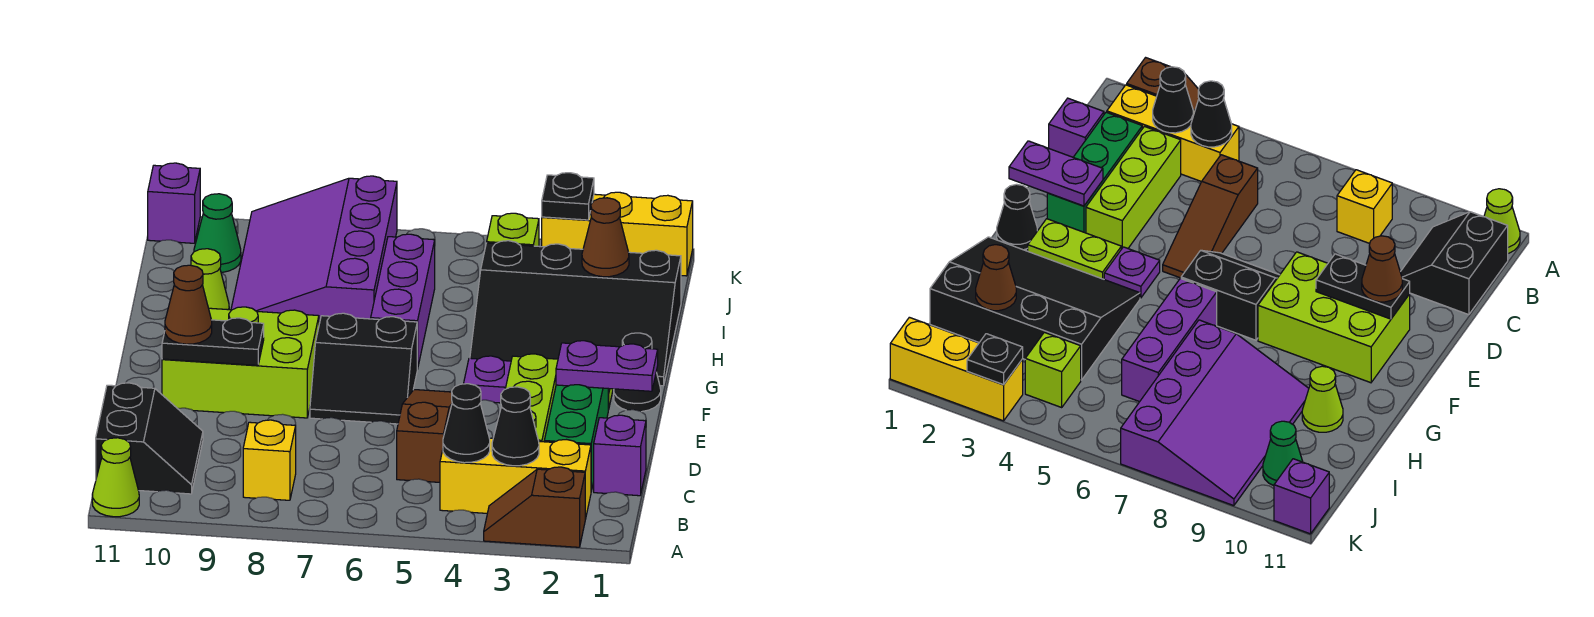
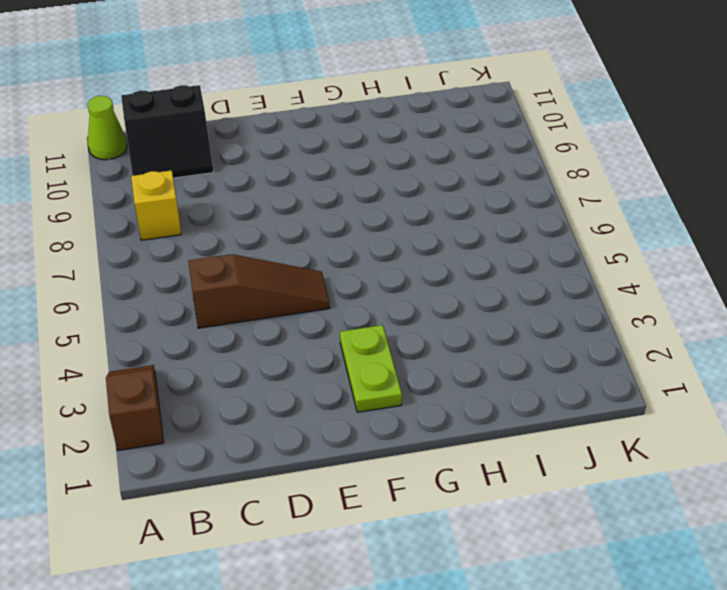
none -> yellow 1x3 brick [440,438,591,519]
none -> purple 1x1 brick [594,415,646,496]
none -> green 1x3 brick [544,385,608,491]

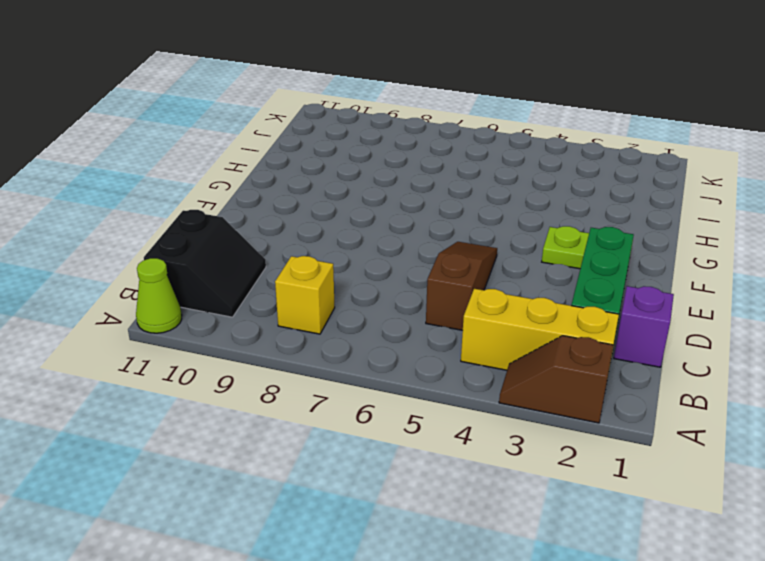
none -> lime 1x3 brick [505,354,558,442]
none -> black 2x2 slope [310,313,417,424]
none -> lime 2x3 brick [162,307,319,418]

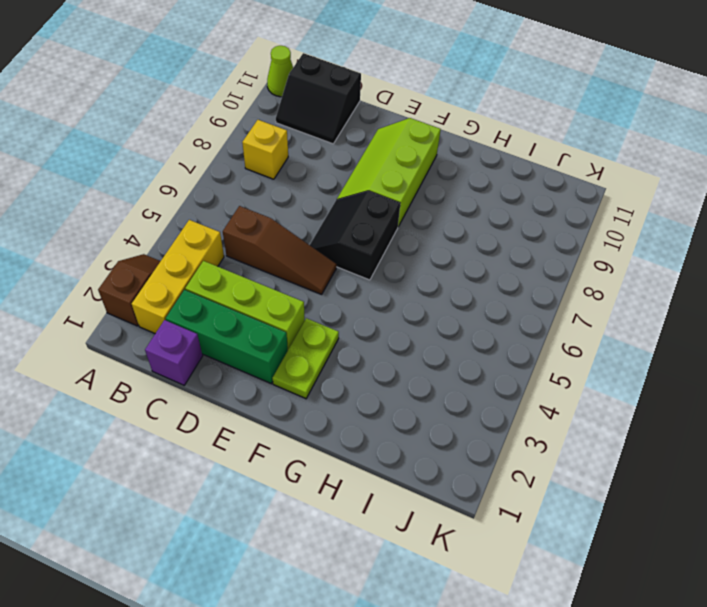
lime 2x3 slope [337,118,441,227] -> lime 2x3 brick [162,307,319,418]
none -> black 1x1 cone [614,333,661,412]
none -> purple 1x1 plate [464,356,511,403]
none -> black 3x4 slope [470,241,681,386]

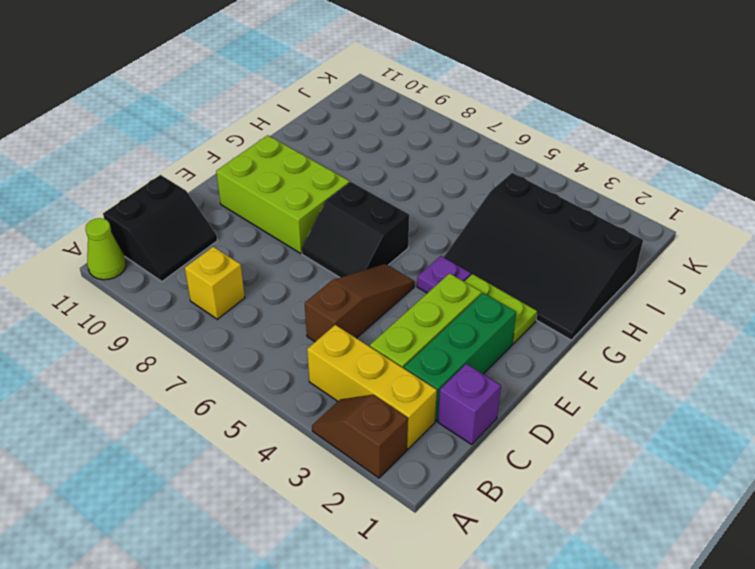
none -> black 1x1 cone [614,333,661,412]
none -> purple 1x3 brick [371,234,435,369]
none -> purple 3x4 slope [231,176,397,324]

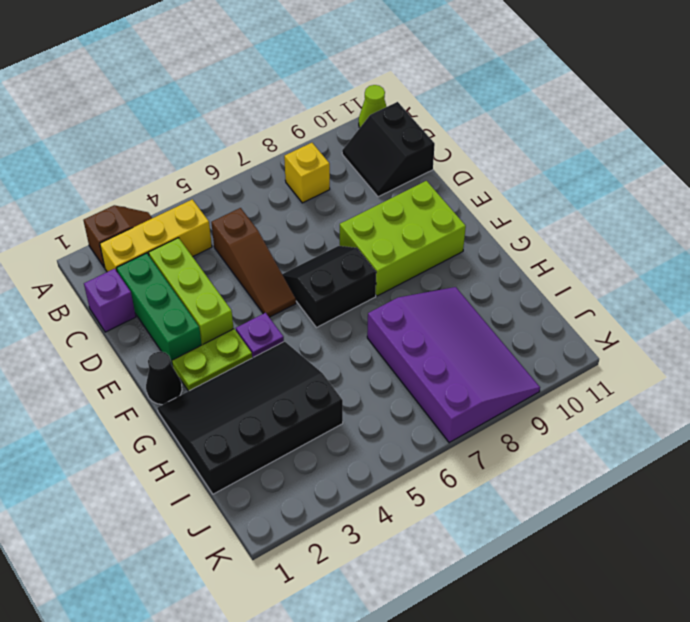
none -> purple 1x3 brick [371,234,435,369]
none -> lime 1x1 cone [191,249,229,310]
none -> lime 1x1 brick [487,213,539,246]

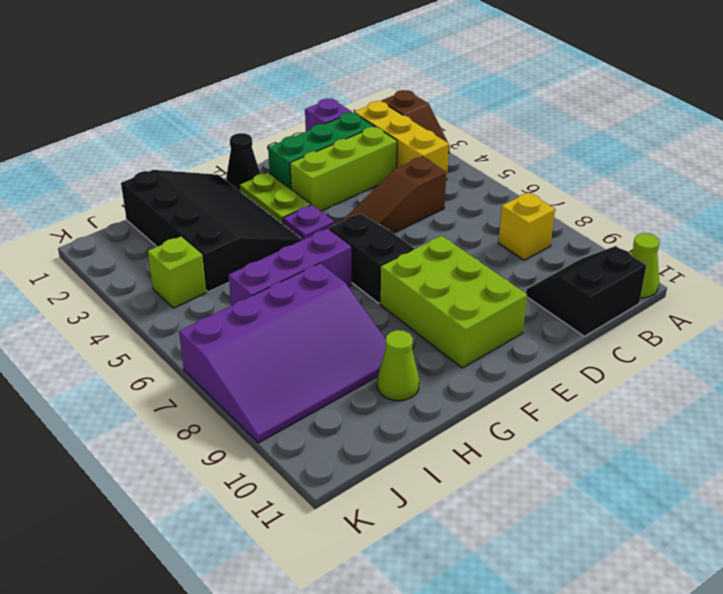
none -> green 1x1 cone [194,194,241,272]
none -> yellow 1x3 brick [542,192,693,276]
none -> purple 1x1 brick [148,163,200,243]

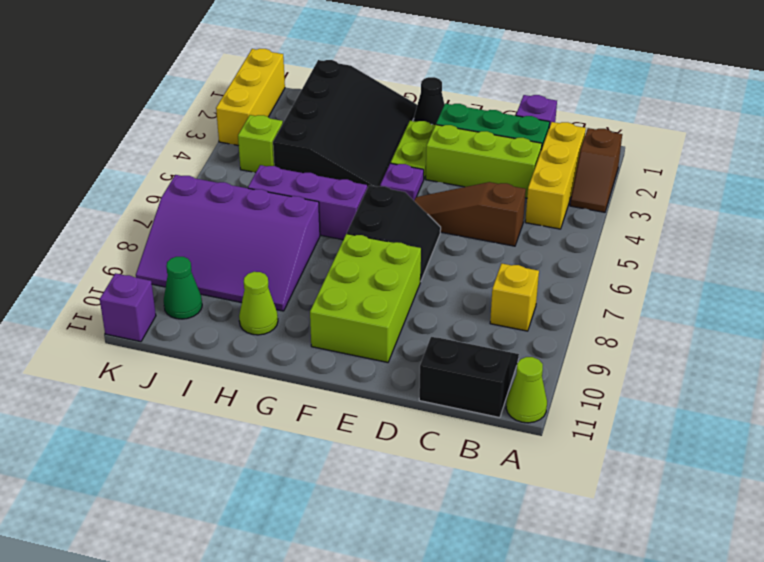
none -> black 1x1 cone [492,387,539,466]
none -> black 1x1 cone [443,384,490,463]
none -> purple 1x2 plate [556,341,658,391]

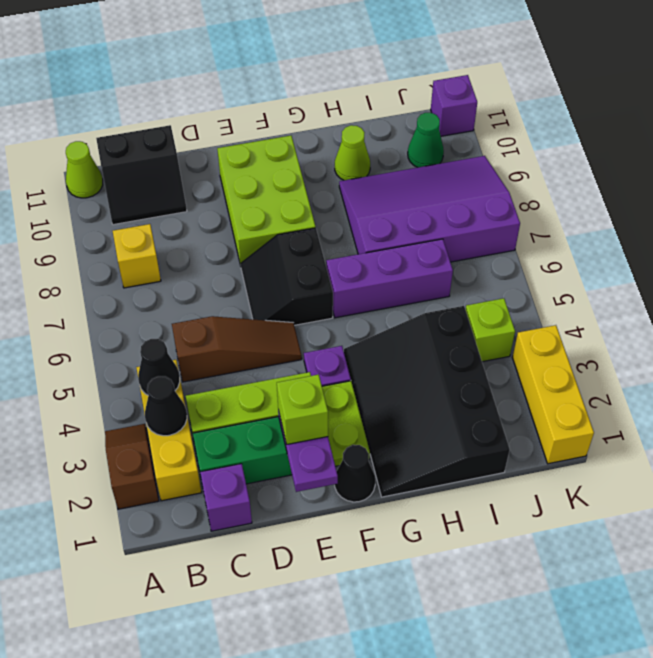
lime 1x1 brick [277,374,328,444] -> none
none -> black 1x2 plate [162,318,264,365]
none -> brown 1x1 cone [582,198,629,277]
none -> black 1x1 plate [542,173,594,220]

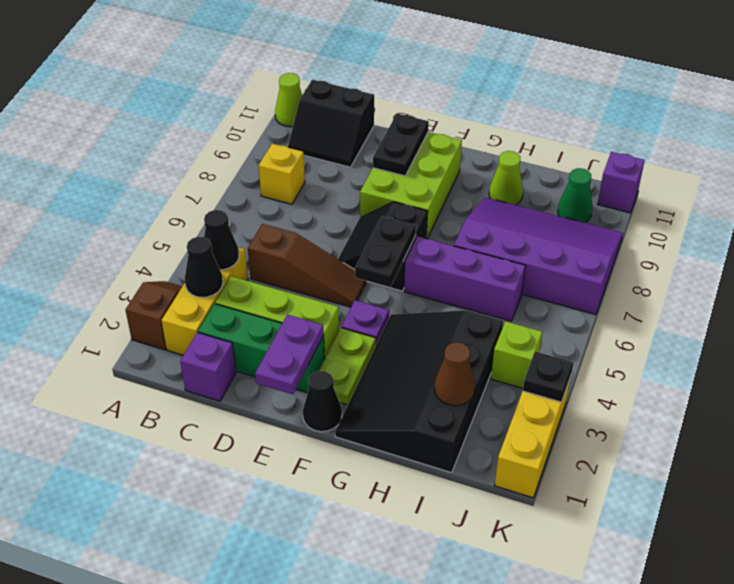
black 1x2 plate [355,216,416,287] -> none
none -> brown 1x1 cone [165,265,212,344]

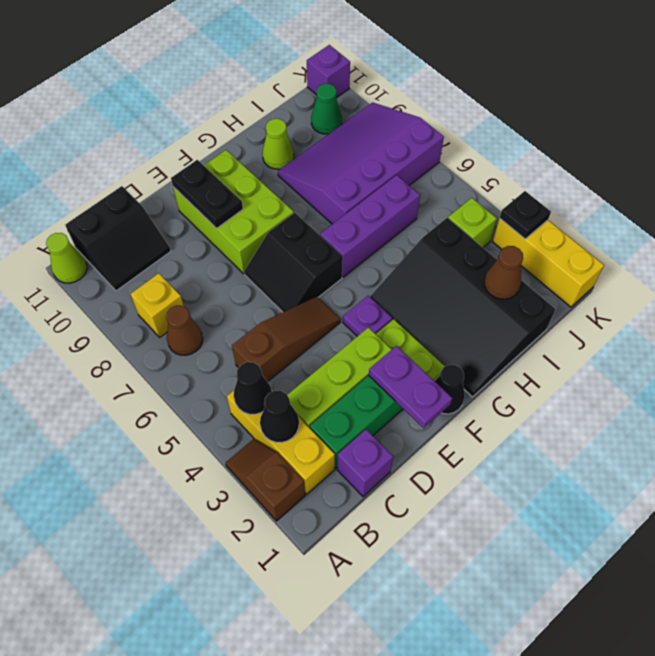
brown 1x1 cone [166,305,203,355] -> brown 1x1 cone moved to [165,265,212,344]

